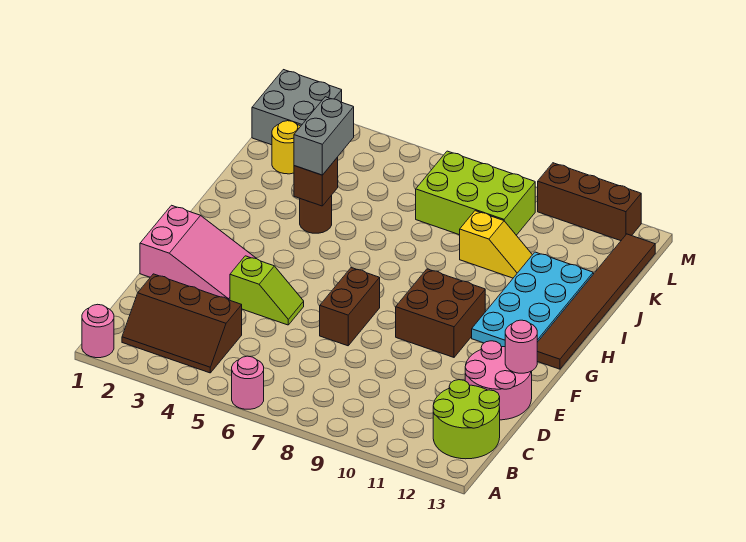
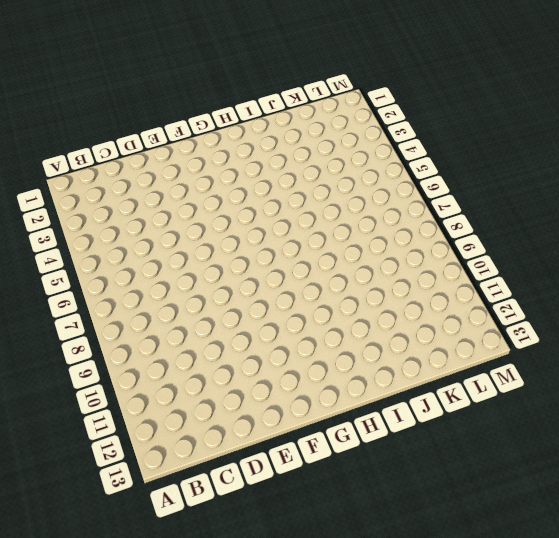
none -> pink 1x1 round brick [82,304,114,358]
none -> pink 1x1 round brick [232,356,264,409]
none -> brown 2x3 slope [122,274,242,373]

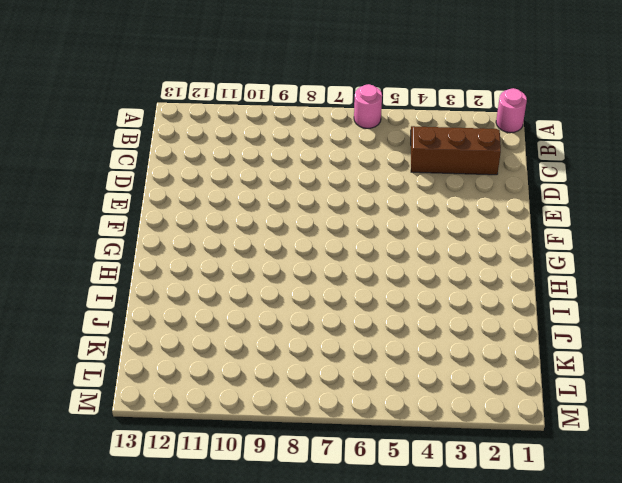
none -> lime 2x2 round brick [433,380,500,459]
none -> pink 2x2 round brick [465,341,532,420]
none -> pink 2x3 slope [140,205,256,300]

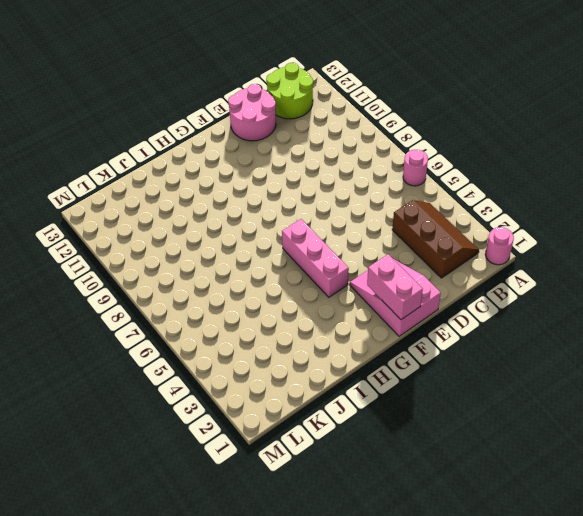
pink 1x2 brick [367,254,423,320] -> none
pink 1x3 brick [282,219,349,297] -> none
none -> lime 1x2 slope [230,256,304,325]
none -> brown 1x2 brick [320,268,380,346]
none -> brown 2x2 brick [396,269,485,357]

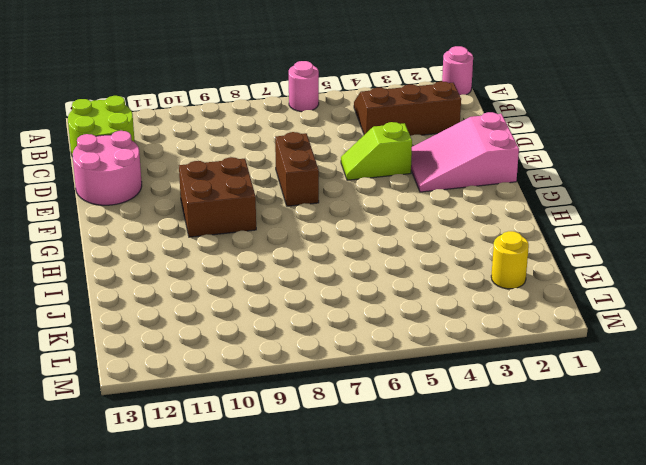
none -> cyan 2x4 plate [472,252,593,347]
none -> brown 1x6 tile [537,234,655,369]
none -> brown 1x1 round brick [300,195,332,233]

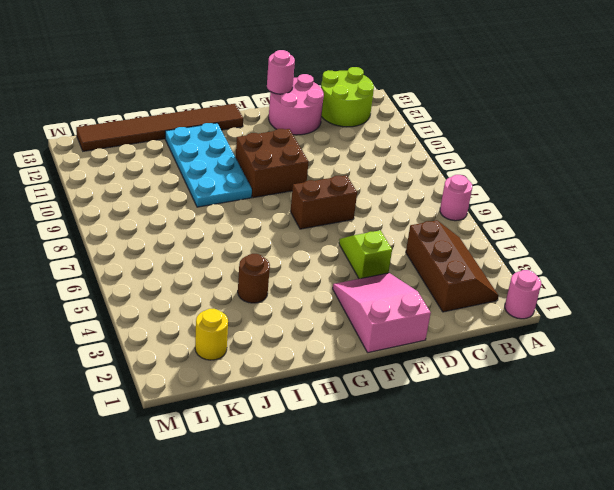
cyan 2x4 plate [165,123,252,207] -> cyan 2x4 plate turned to [472,252,593,347]
none -> yellow 1x2 slope [460,211,532,278]
none -> lime 2x3 brick [416,151,535,235]
none -> grey 2x2 brick [252,70,342,145]

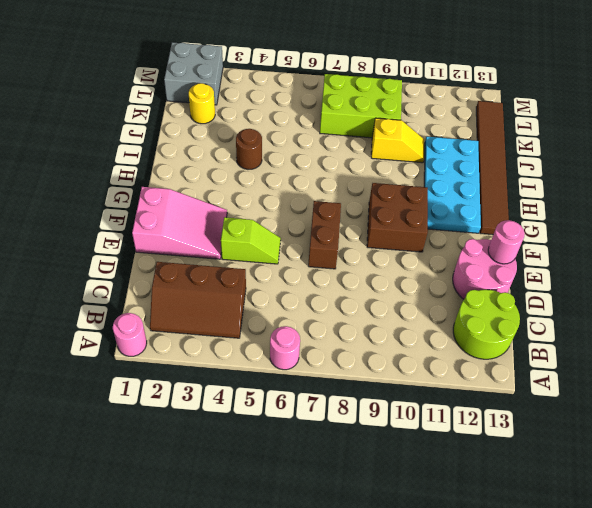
none -> brown 1x3 brick [538,163,641,241]
none -> brown 1x1 brick [294,157,338,206]
none -> grey 1x2 brick [294,97,354,175]

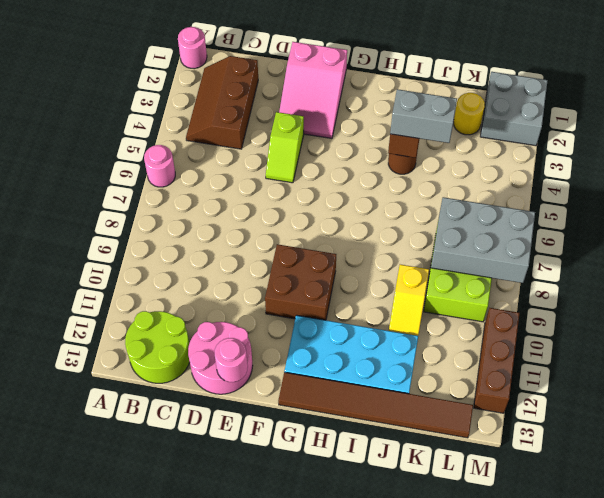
grey 2x3 brick [431,197,535,283] -> none
none -> brown 1x2 brick [320,268,380,346]

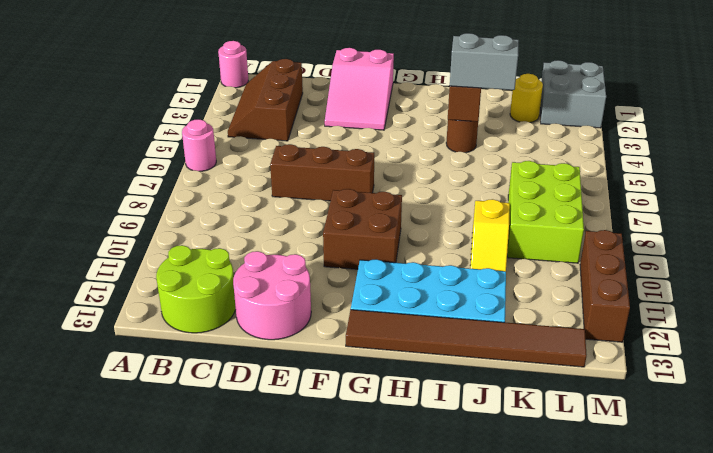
brown 1x3 brick [270,144,374,201] -> brown 1x2 brick [320,268,380,346]
none -> lime 1x2 slope [230,256,304,325]
none -> pink 1x1 round brick [505,320,537,373]

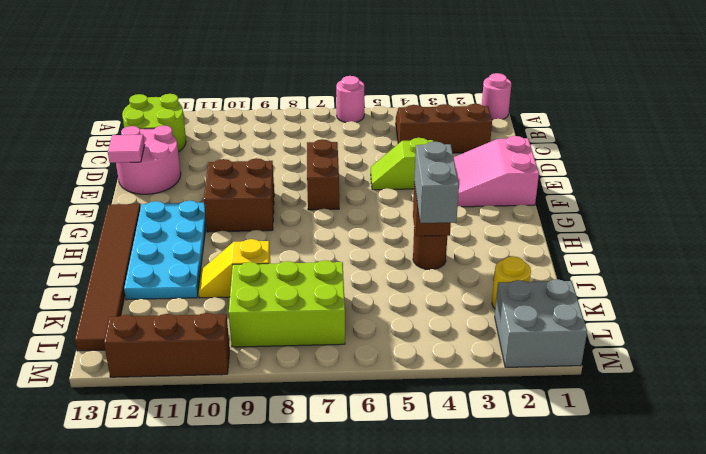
pink 1x1 tile [108,135,145,163] -> pink 1x1 round brick [505,320,537,373]

